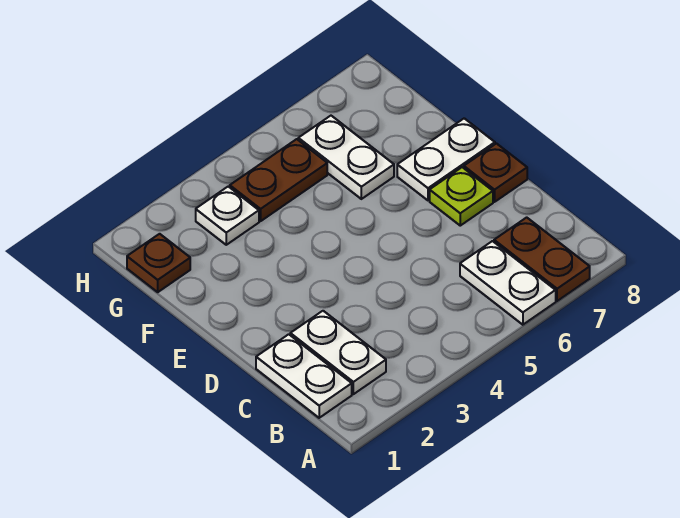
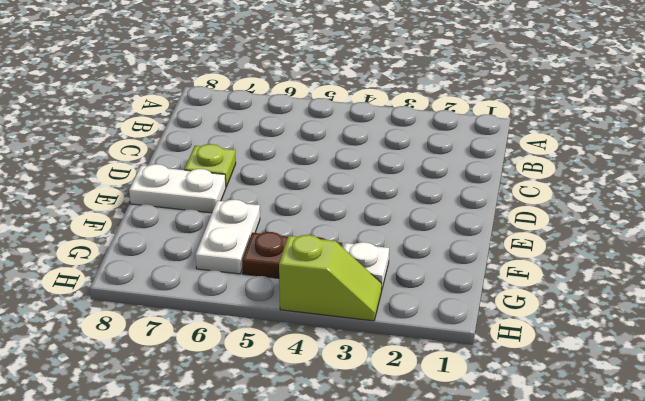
lime 1x2 slope [279,235,382,321] -> none
none -> white 1x2 plate [460,241,556,325]
none -> brown 1x2 plate [494,217,590,301]

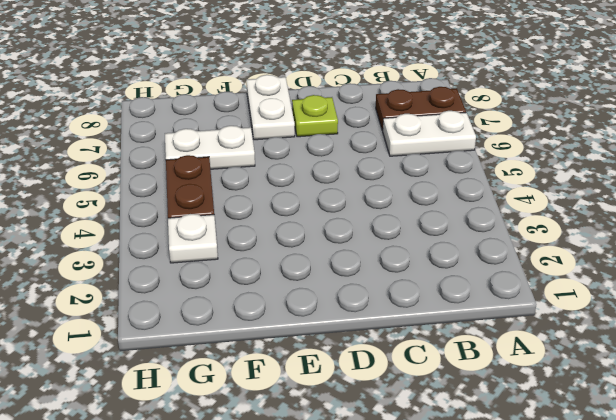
none -> white 1x2 plate [256,334,352,418]
none -> white 1x2 plate [290,311,386,394]

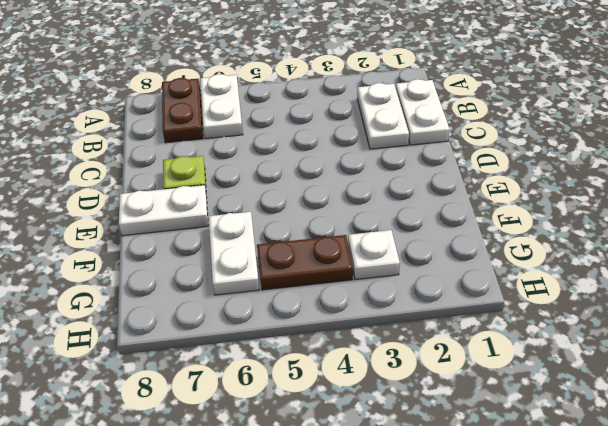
none -> brown 1x1 plate [464,144,527,202]
none -> brown 1x1 plate [127,234,190,292]

